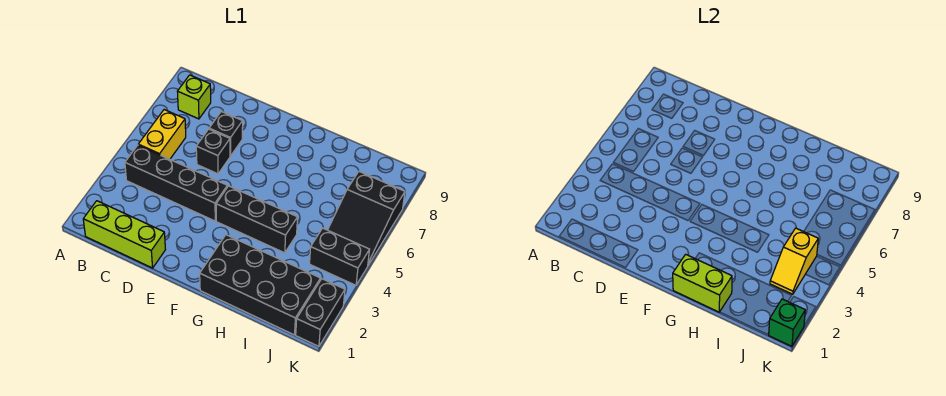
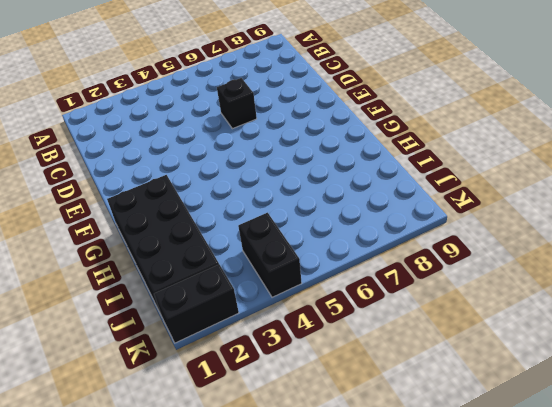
none -> lime 1x3 brick [83,201,165,268]
none -> black 1x4 brick [125,145,227,221]
none -> yellow 1x2 brick [138,110,186,159]

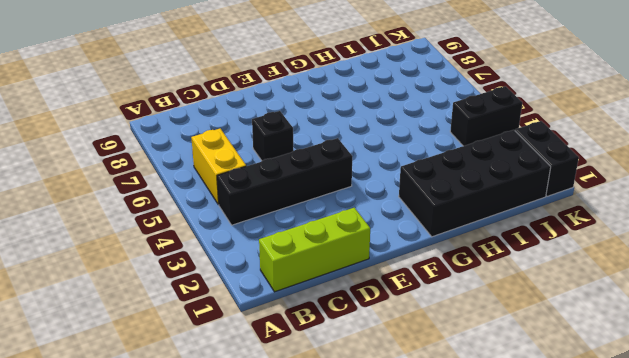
none -> lime 1x1 brick [177,75,211,119]
none -> black 1x1 brick [209,111,243,156]
none -> black 1x3 brick [216,186,298,253]

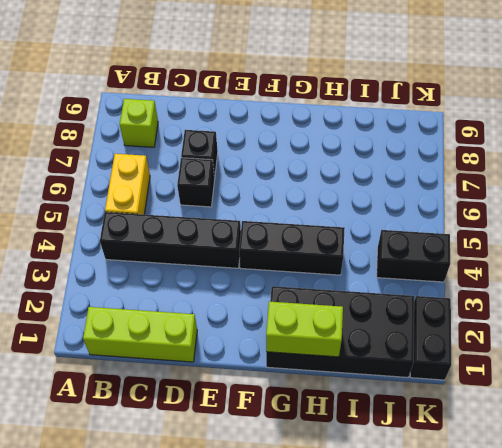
none -> black 2x3 slope [328,172,405,265]
none -> yellow 1x2 slope [770,228,818,294]
none -> green 1x1 brick [769,299,805,346]

